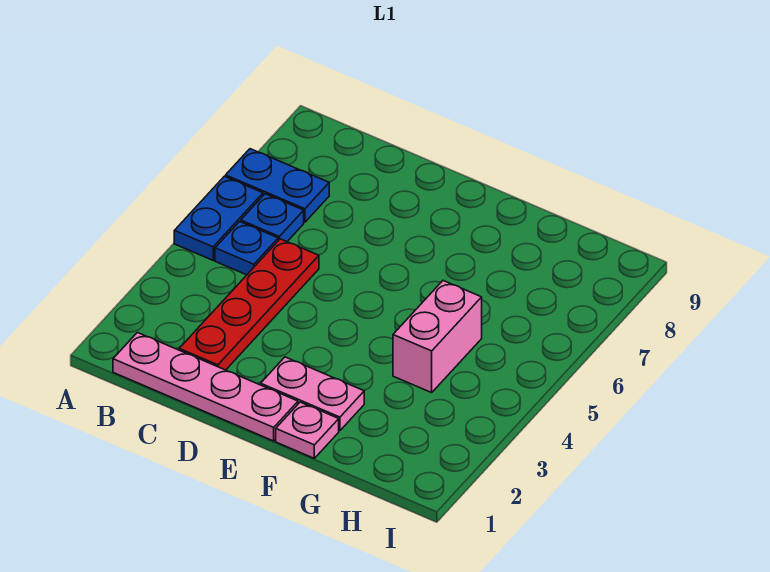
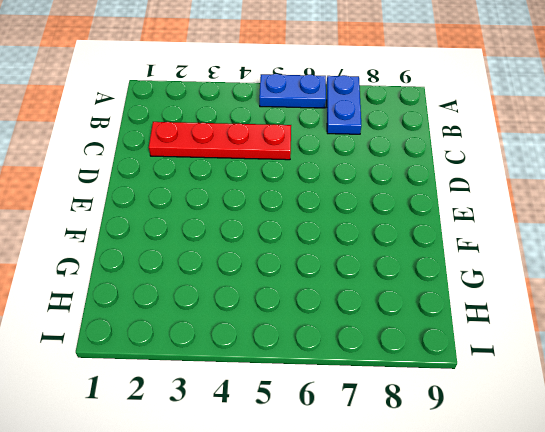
none -> pink 1x4 plate [113,333,298,441]
none -> blue 1x1 plate [215,222,278,275]

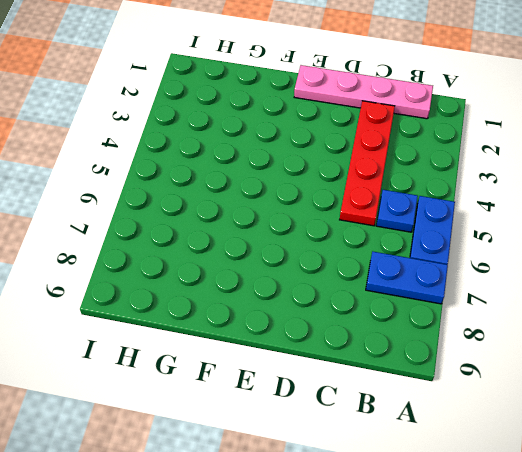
none -> blue 1x1 plate [241,194,304,242]
none -> pink 1x2 plate [261,357,364,431]

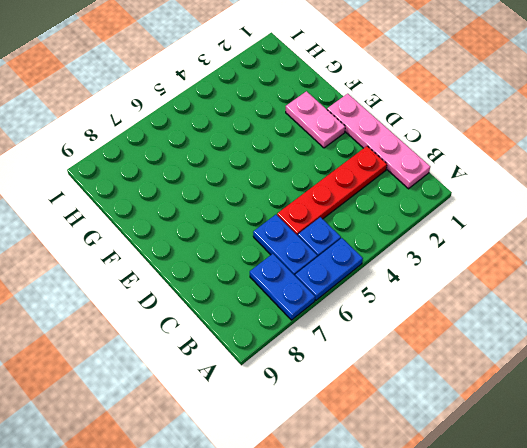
blue 1x2 plate [253,215,317,275] -> blue 1x1 plate [241,194,304,242]
none -> pink 1x1 plate [276,402,339,458]
none -> pink 1x2 brick [393,281,482,393]

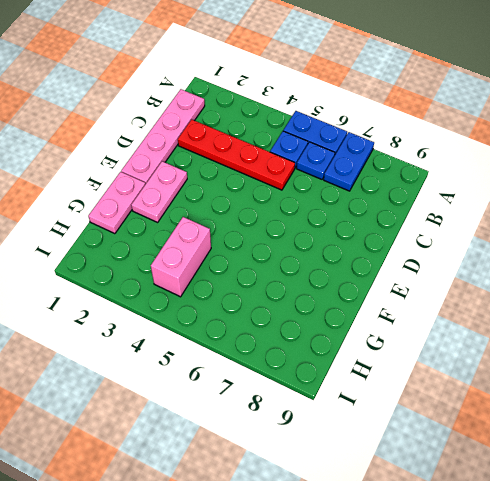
pink 1x2 plate [88,172,145,234] -> pink 1x1 plate [276,402,339,458]
pink 1x2 brick [151,217,211,297] -> pink 1x2 brick turned to [393,281,482,393]

